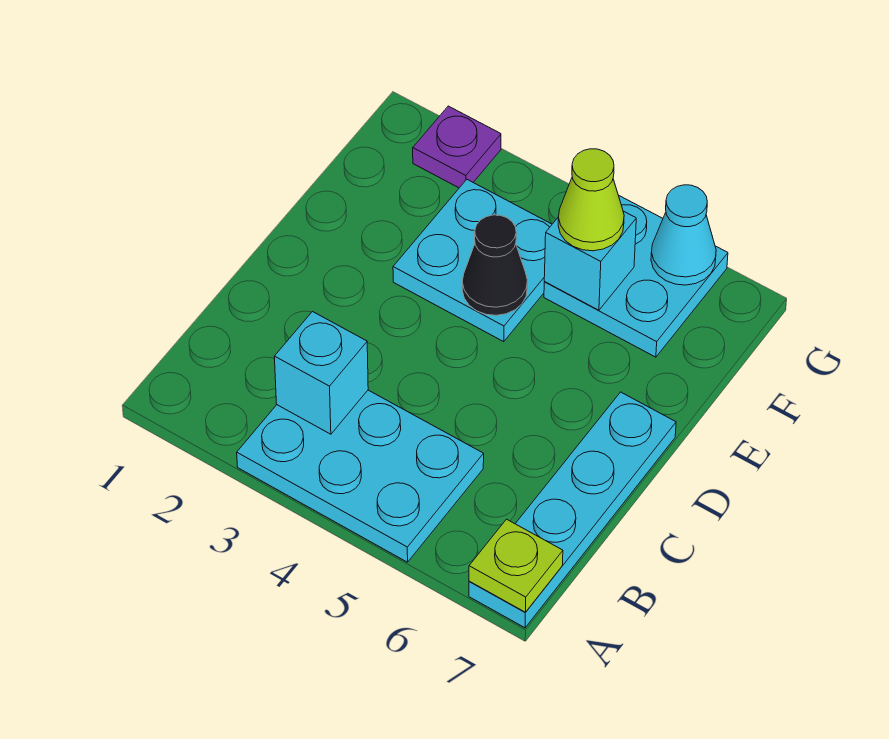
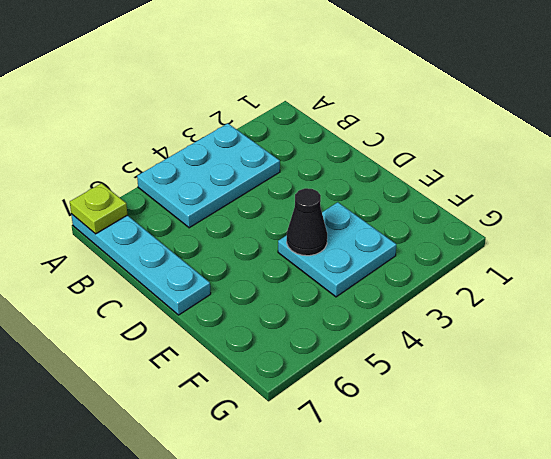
none -> cyan 2x2 plate [544,196,728,357]
none -> purple 1x1 plate [413,106,501,188]

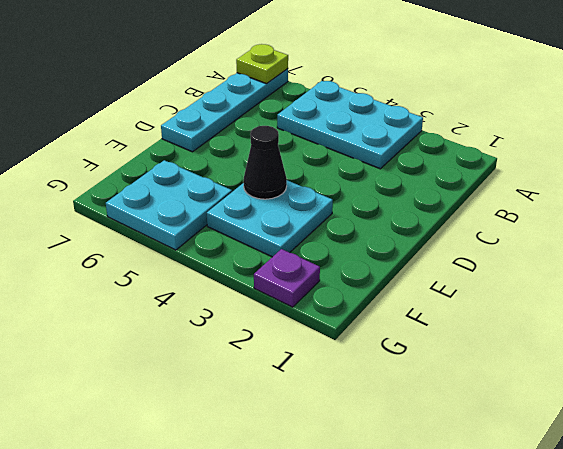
none -> cyan 1x1 brick [274,312,368,434]
none -> cyan 1x1 brick [544,211,636,310]

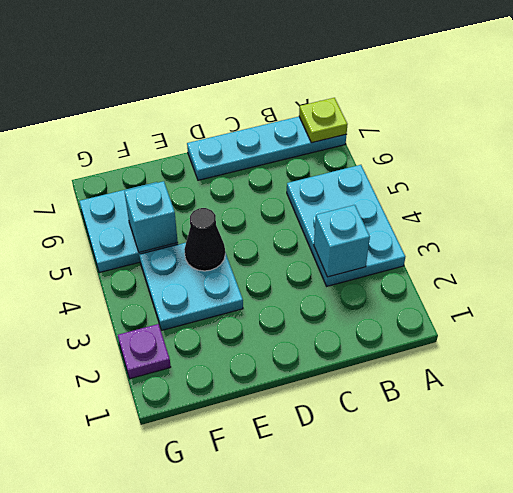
none -> cyan 1x1 cone [651,185,716,285]
none -> lime 1x1 cone [558,149,624,251]

